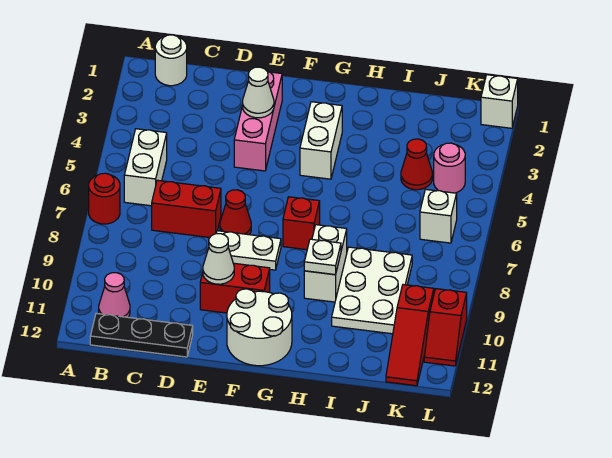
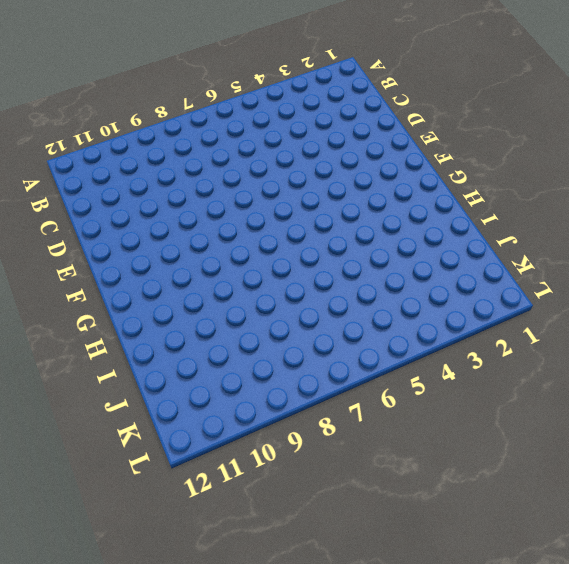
none -> red 1x1 round brick [89,173,120,224]
none -> white 1x1 round brick [155,35,187,86]
none -> white 1x2 brick [124,129,167,206]

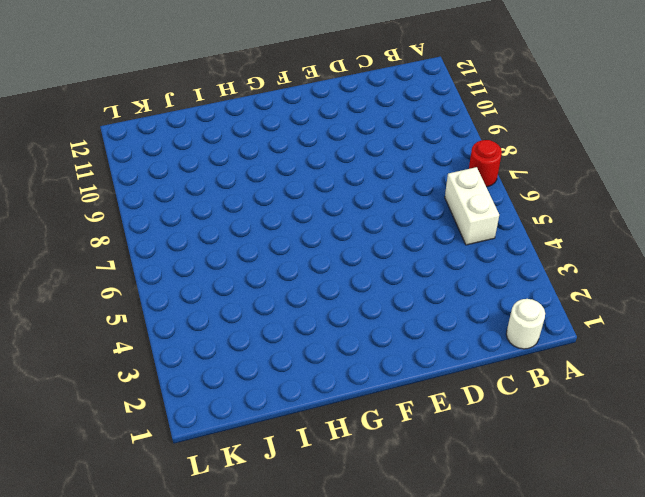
none -> pink 1x1 cone [99,273,130,317]
none -> black 1x3 plate [90,314,193,357]
none -> red 1x2 brick [152,180,221,237]

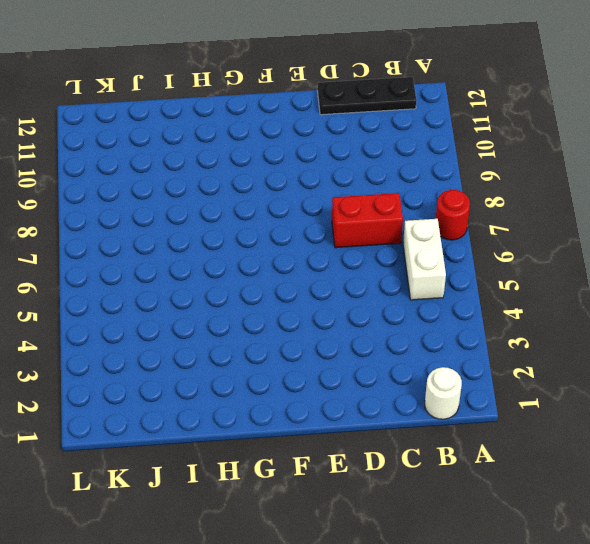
none -> pink 1x1 cone [99,273,130,317]
none -> pink 1x3 brick [234,72,282,171]
none -> red 1x1 cone [220,190,251,235]

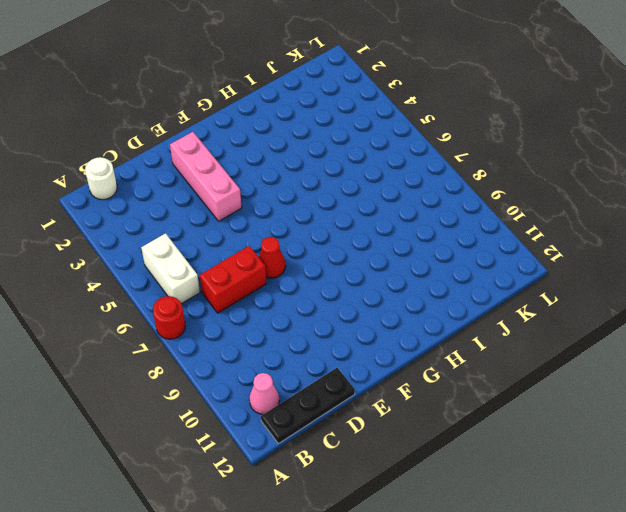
none -> white 1x2 plate [216,231,281,270]
none -> red 1x2 brick [200,263,270,313]
none -> white 2x2 round brick [227,289,292,366]

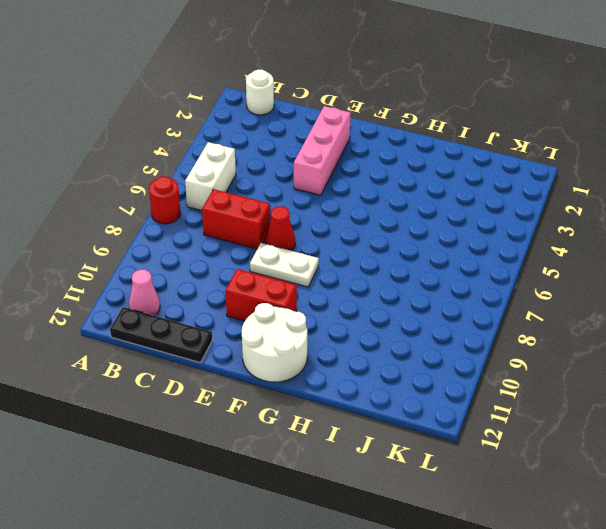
none -> white 1x2 brick [300,102,342,179]
none -> red 1x1 brick [283,197,320,250]
none -> white 1x2 brick [304,225,347,302]

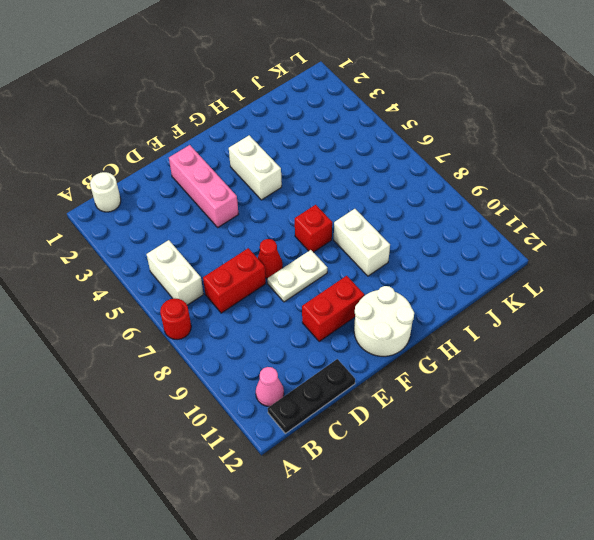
none -> white 2x3 plate [332,247,412,334]
none -> red 1x1 cone [401,139,432,190]
none -> pink 1x1 round brick [434,143,465,193]

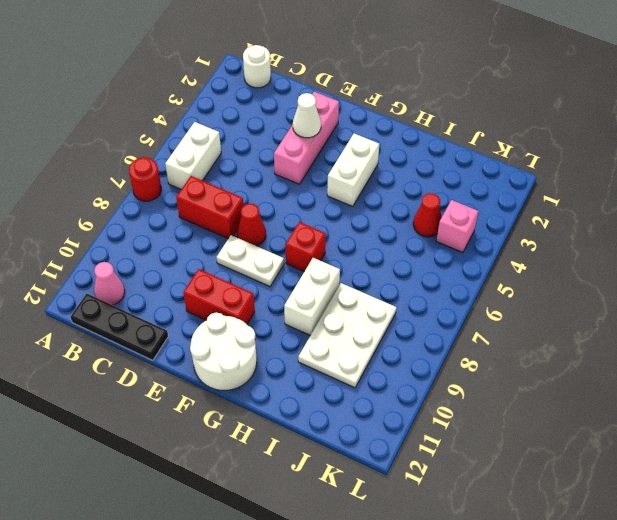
pink 1x1 brick [436,200,478,253] -> pink 1x1 round brick [434,143,465,193]
none -> white 1x1 brick [420,189,457,243]
none -> red 1x3 slope [386,285,434,386]
none -> white 1x1 brick [481,75,518,128]

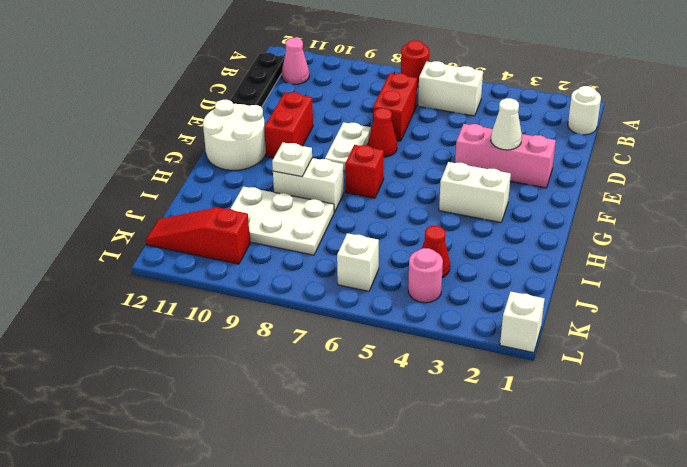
none -> red 1x2 slope [424,289,467,366]
none -> white 1x1 cone [203,234,234,284]

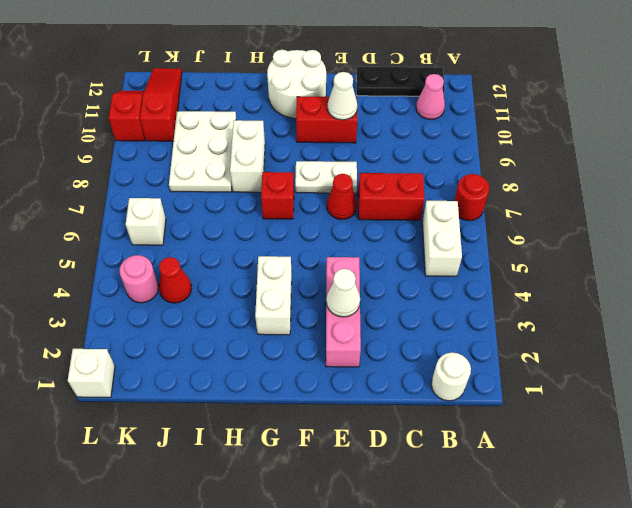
none -> white 1x1 plate [304,239,341,275]

